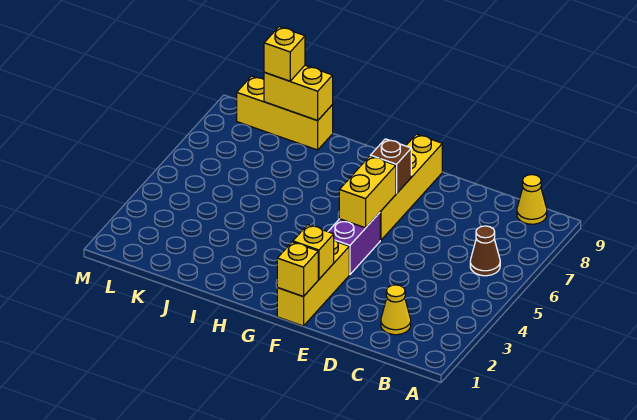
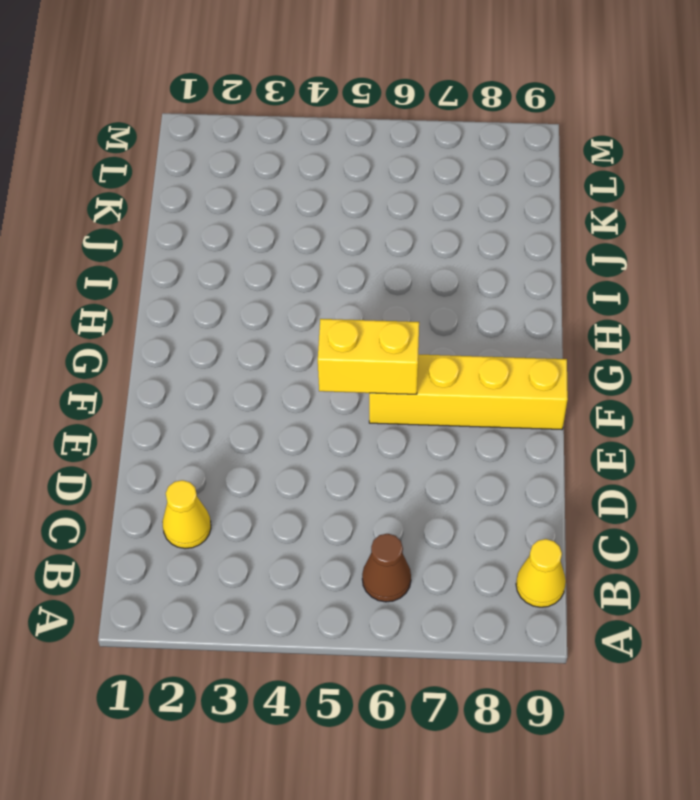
none -> yellow 1x3 brick [277,240,349,326]
none -> purple 1x2 brick [328,213,380,274]
none -> yellow 1x3 brick [236,76,333,150]

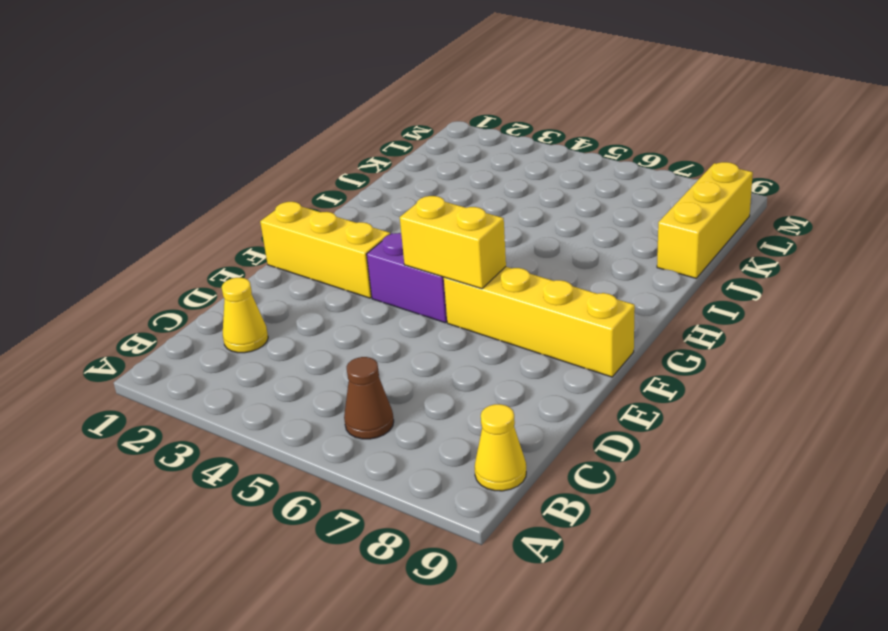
none -> yellow 1x1 brick [277,242,318,297]
none -> yellow 1x1 brick [293,225,334,279]
none -> brown 1x1 brick [370,139,411,194]

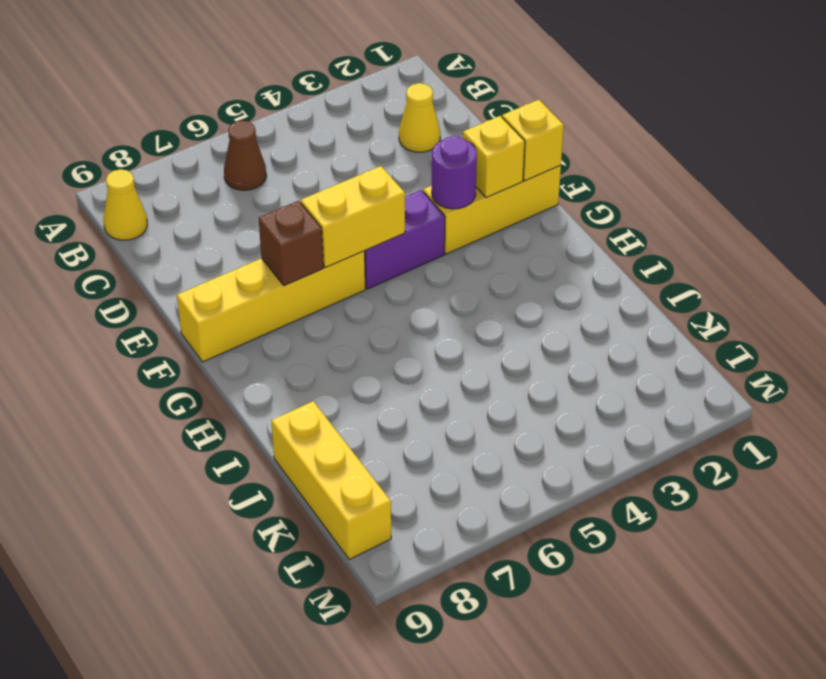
purple 1x1 round brick [432,136,477,209] -> none
none -> yellow 1x2 brick [264,65,333,121]
none -> yellow 1x1 brick [264,27,305,81]

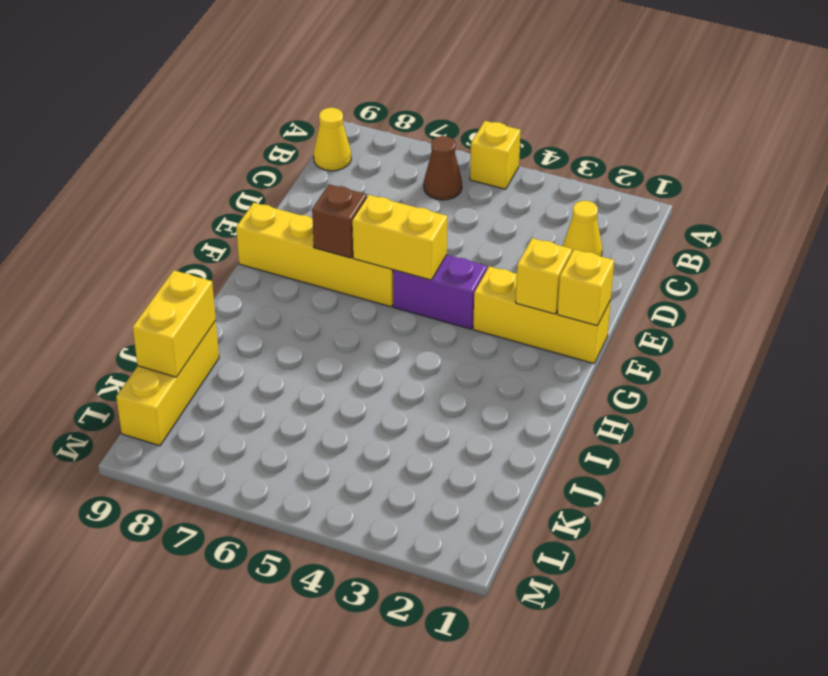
yellow 1x1 brick [470,121,521,189] -> yellow 1x1 brick moved to [264,27,305,81]

